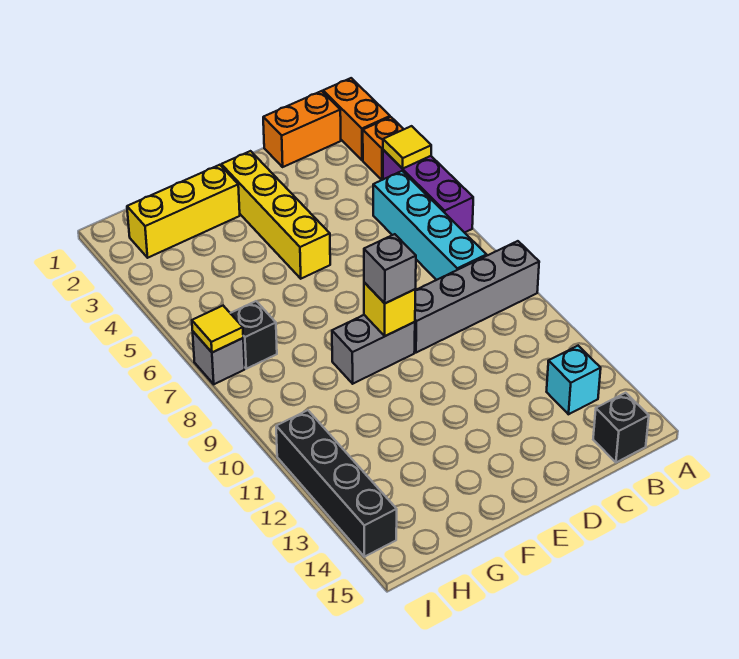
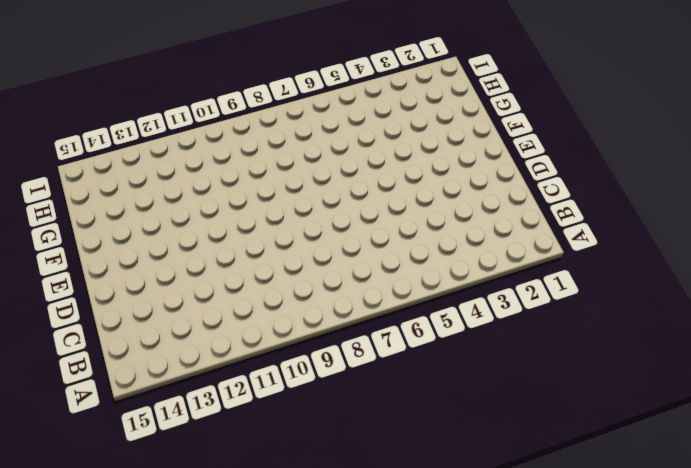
none -> orange 1x2 brick [323,78,390,160]
none -> orange 1x1 brick [363,117,404,180]
none -> purple 1x3 brick [383,150,473,233]

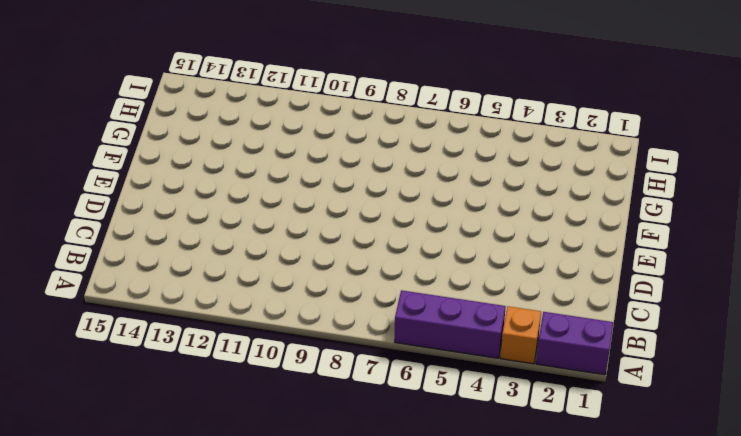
purple 1x2 brick [536,312,613,375] -> orange 1x2 brick [323,78,390,160]
none -> grey 1x4 brick [415,241,539,353]
none -> orange 1x2 brick [263,91,341,167]
none -> cyan 1x4 brick [373,171,486,280]

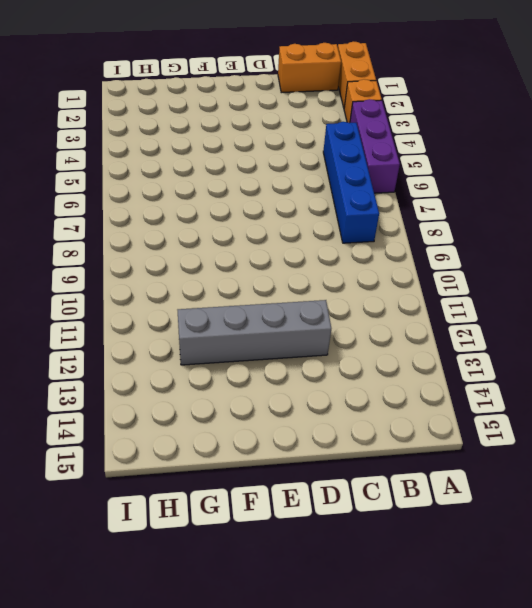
blue 1x4 brick [323,122,379,243] -> cyan 1x4 brick [373,171,486,280]
grey 1x4 brick [178,300,331,365] -> grey 1x4 brick moved to [415,241,539,353]
none -> cyan 1x1 brick [547,346,601,414]
none -> black 1x1 brick [593,393,649,462]
none -> yellow 1x4 brick [221,151,330,279]

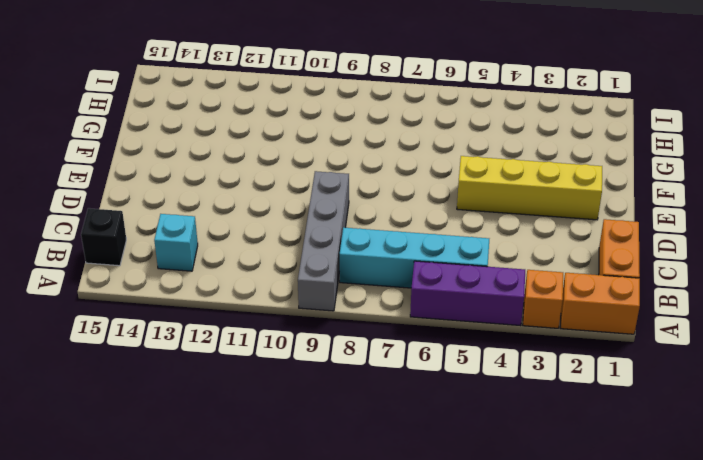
none -> grey 1x2 brick [332,315,415,384]
none -> yellow 1x3 brick [127,165,240,258]
none -> black 1x1 brick [231,301,277,369]

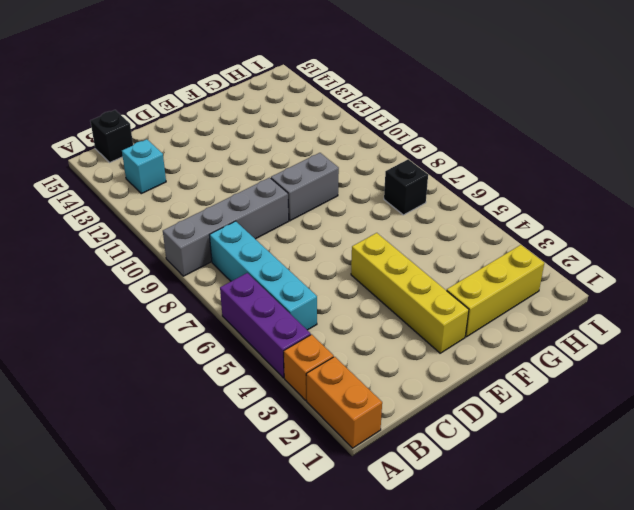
none -> orange 1x2 brick [263,91,341,167]
none -> grey 1x1 brick [193,332,245,384]
none -> black 1x4 brick [276,410,397,557]

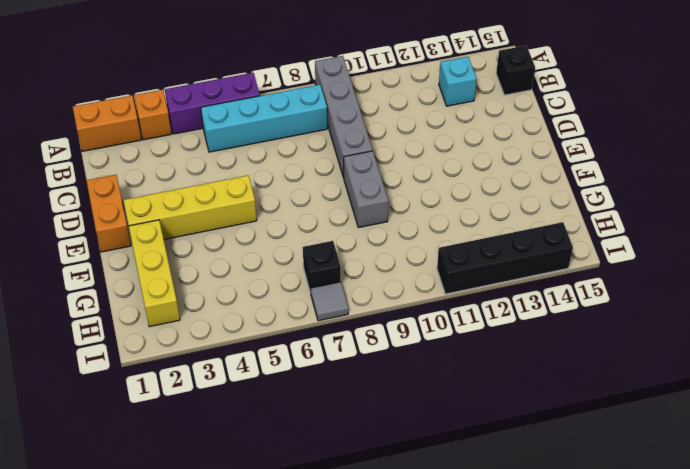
orange 1x2 brick [86,175,131,252] -> orange 1x2 brick moved to [263,91,341,167]
grey 1x1 tile [311,282,348,321] -> grey 1x1 brick [193,332,245,384]
none -> yellow 1x1 tile [383,126,431,169]
none -> yellow 1x1 brick [364,282,416,336]
none -> yellow 1x1 tile [192,306,243,352]

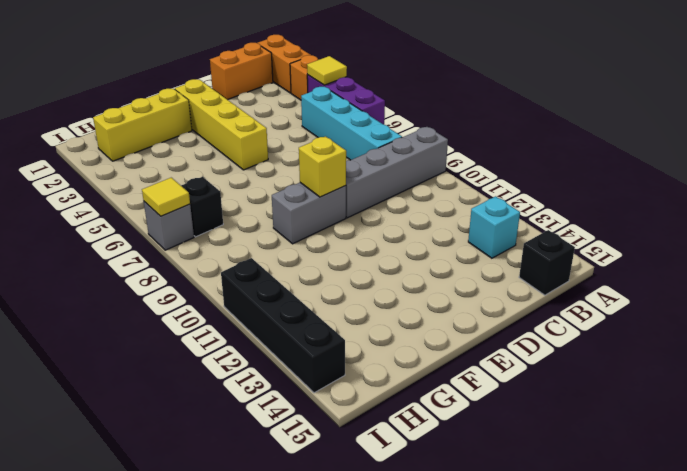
none -> grey 1x1 brick [364,234,416,303]

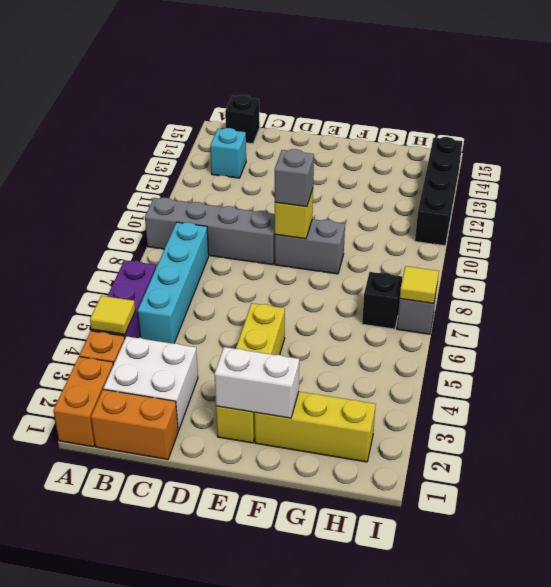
white 2x2 brick [103,336,198,431] -> none
white 1x2 brick [214,347,299,418] -> none

